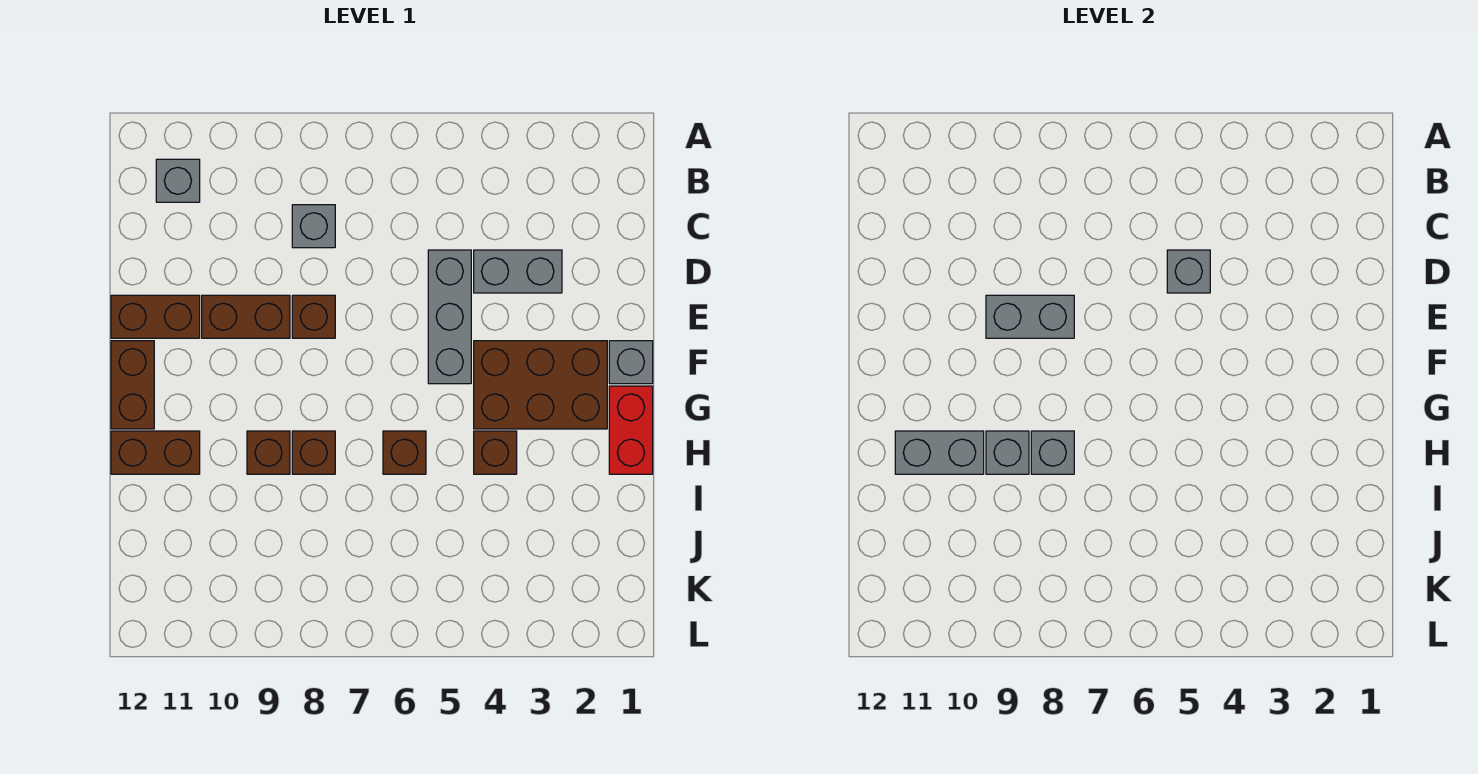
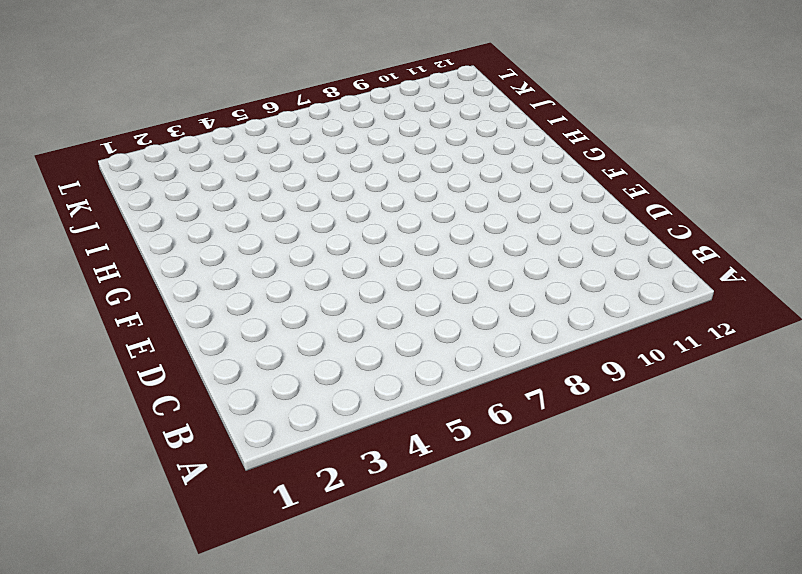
none -> grey 1x1 brick [156,159,200,202]
none -> grey 1x1 brick [292,205,335,248]
none -> grey 1x2 brick [474,250,562,293]

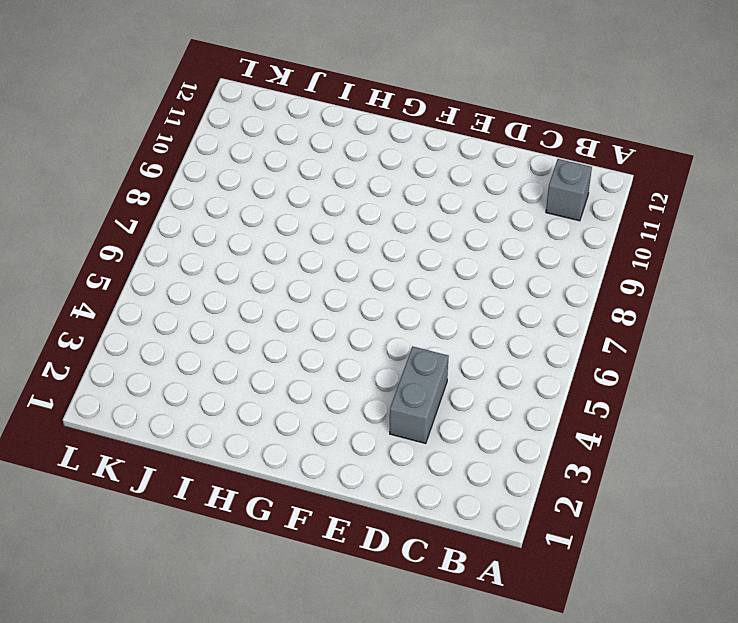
none -> grey 1x1 brick [292,205,335,248]
none -> grey 1x3 brick [428,250,471,384]
none -> brown 1x1 brick [292,295,335,338]

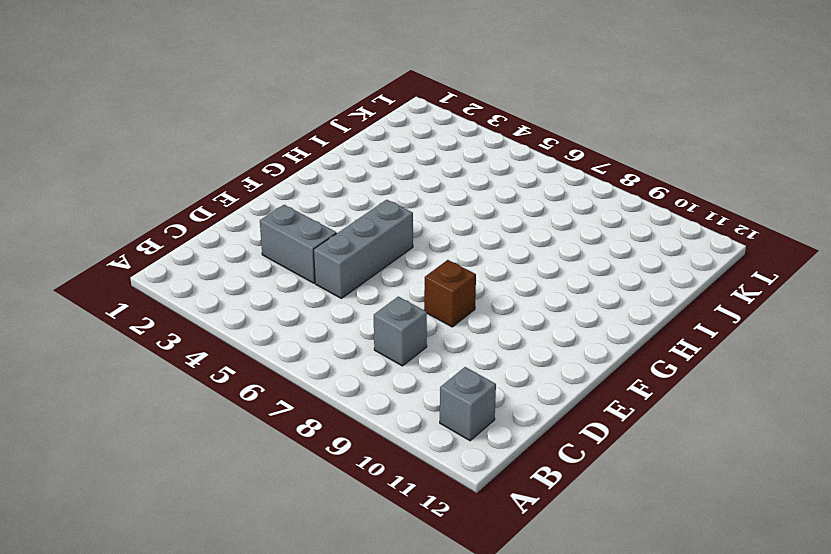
none -> brown 1x2 brick [202,295,290,338]
none -> brown 1x2 brick [111,295,200,338]
none -> grey 1x1 brick [609,341,653,384]

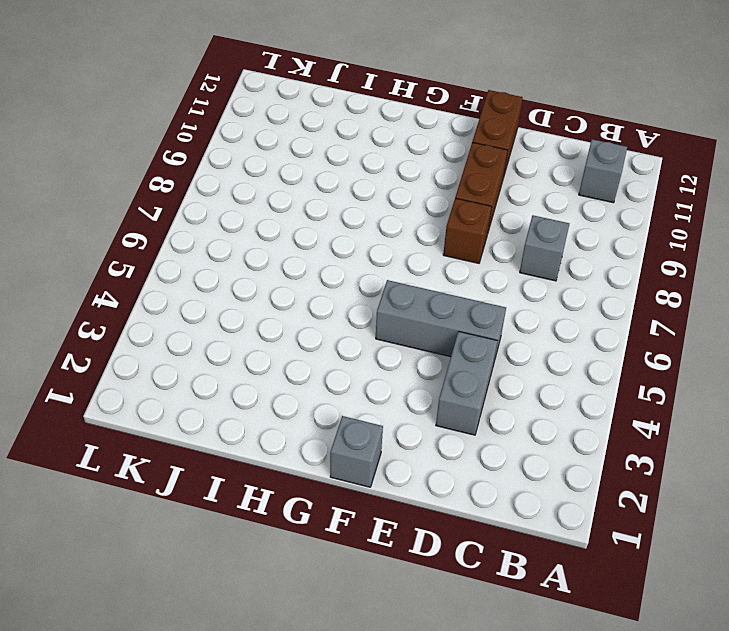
none -> brown 2x3 brick [474,341,607,429]
none -> brown 1x2 brick [111,341,154,429]
none -> red 1x2 brick [609,386,653,474]

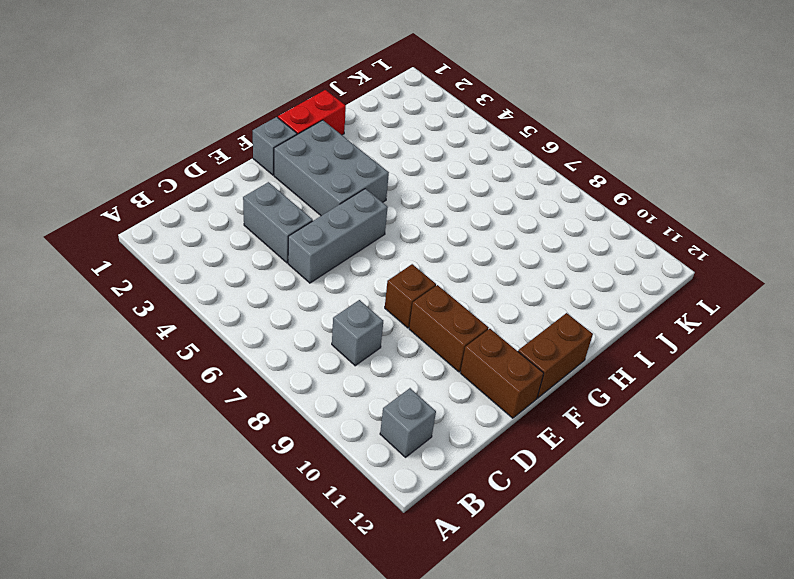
grey 2x3 brick [274,120,389,216] -> brown 2x3 brick [474,341,607,429]
none -> brown 1x1 brick [474,431,517,474]
none -> brown 1x1 brick [383,431,426,474]
none -> brown 1x1 brick [292,431,335,474]

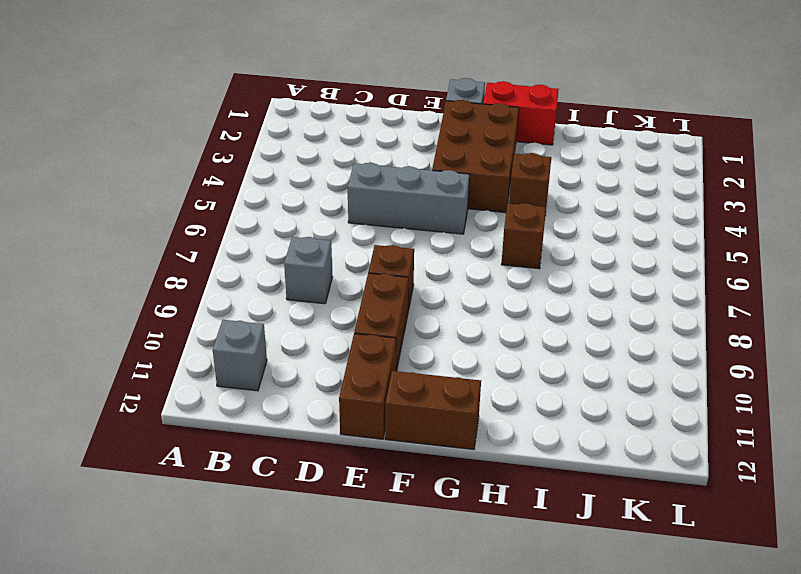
none -> grey 1x2 brick [474,250,562,293]
none -> brown 1x1 brick [292,431,335,474]
none -> brown 1x1 brick [247,431,290,474]

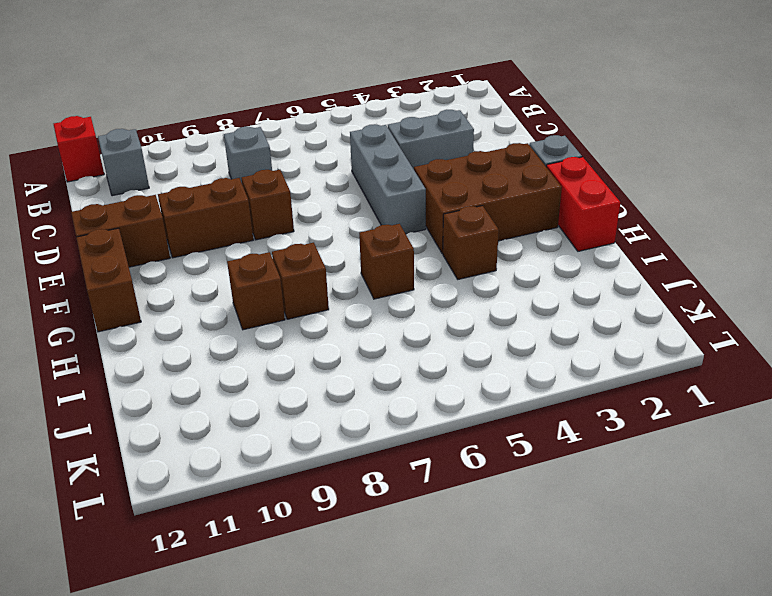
red 1x1 brick [54,116,104,182] -> none
none -> brown 1x2 brick [111,431,200,474]
none -> grey 1x1 brick [1167,250,1210,293]
none -> grey 1x2 brick [986,295,1074,338]

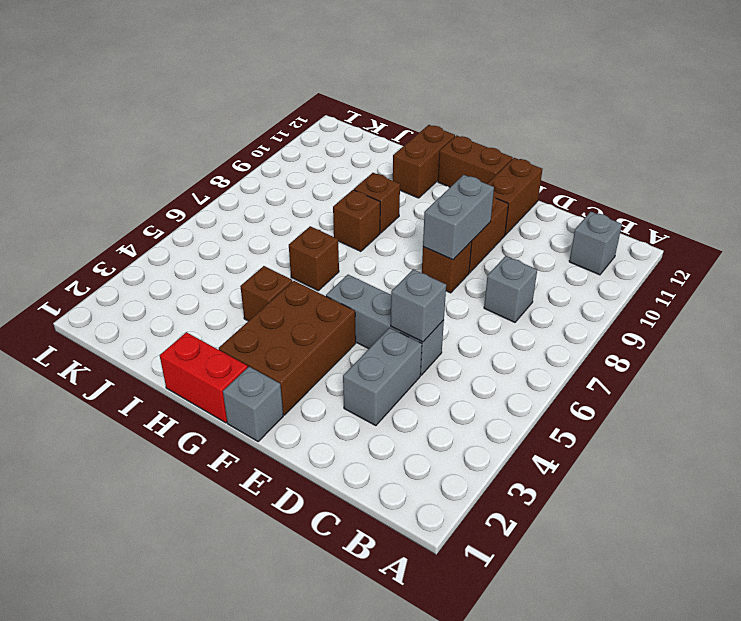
none -> grey 1x1 brick [1031,431,1074,474]
none -> grey 1x1 brick [986,431,1029,474]
none -> grey 1x2 brick [895,431,984,474]

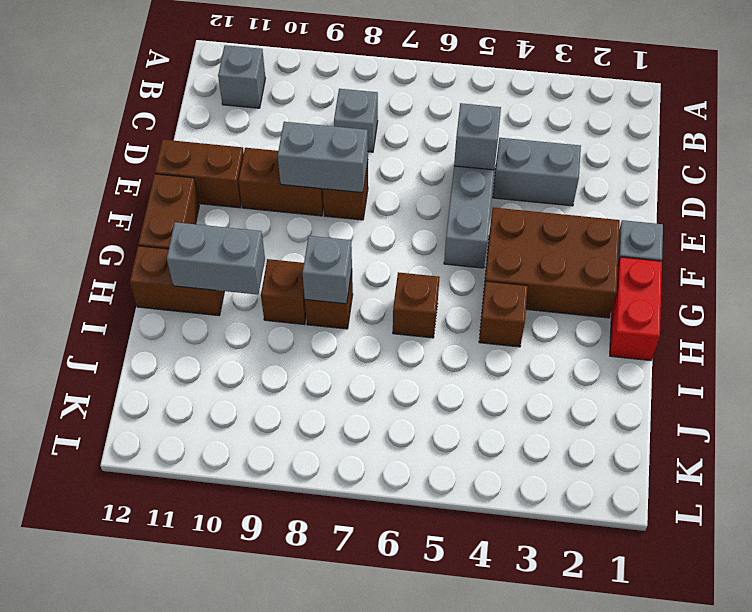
none -> grey 1x1 brick [986,431,1029,474]

